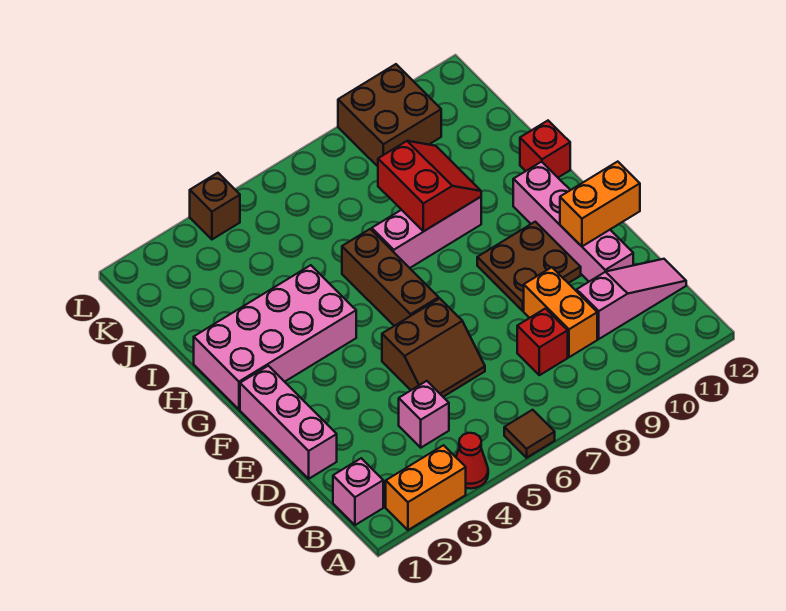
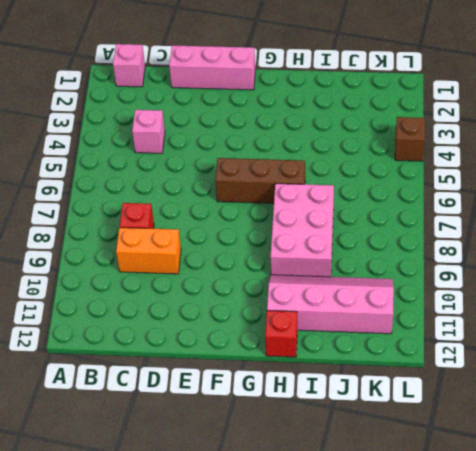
pink 2x3 brick [270,184,334,277] -> pink 1x3 brick [372,197,481,268]
pink 2x4 slope [267,275,394,334] -> brown 2x2 brick [338,64,441,166]
none -> orange 1x2 brick [386,445,466,530]
none -> red 1x1 cone [456,433,488,489]
none -> brown 1x1 tile [504,410,555,458]

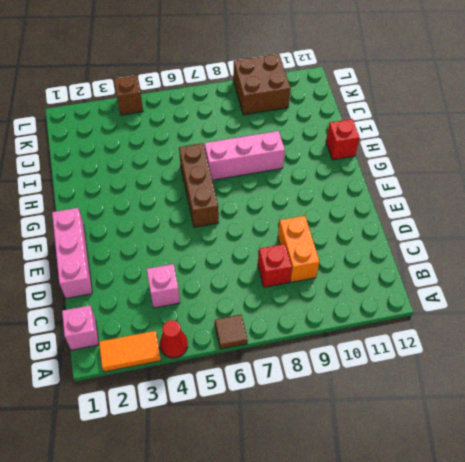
orange 1x2 tile [99,331,161,372] -> orange 1x2 brick [386,445,466,530]
none -> pink 1x3 slope [577,259,686,339]
none -> brown 2x2 slope [382,298,485,397]
none -> pink 1x4 brick [513,162,633,281]

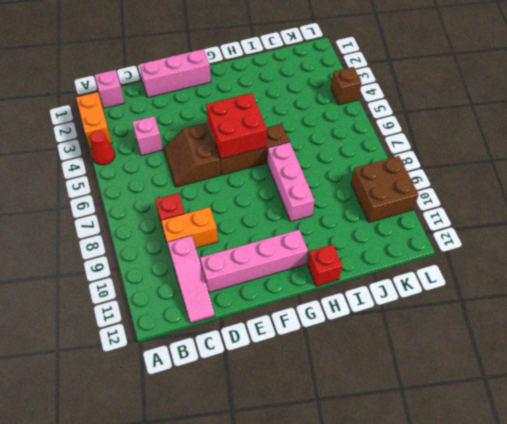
red 2x2 brick [206,93,267,159] -> none
none -> brown 1x1 tile [504,410,555,458]
none -> brown 2x2 plate [477,222,581,311]
none -> pink 2x4 brick [194,265,356,409]

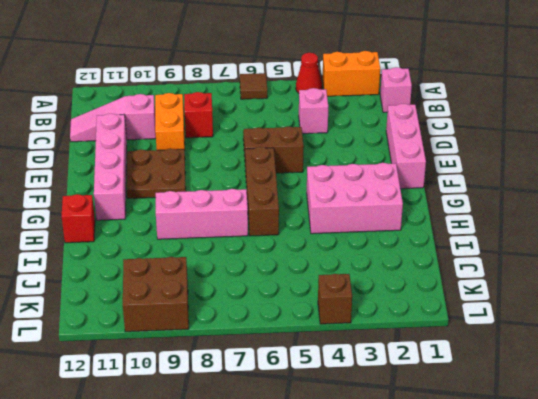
pink 2x3 brick [307,163,403,234] -> pink 2x4 brick [194,265,356,409]
none -> orange 1x2 brick [560,162,640,246]
none -> red 2x2 slope [378,141,481,232]

